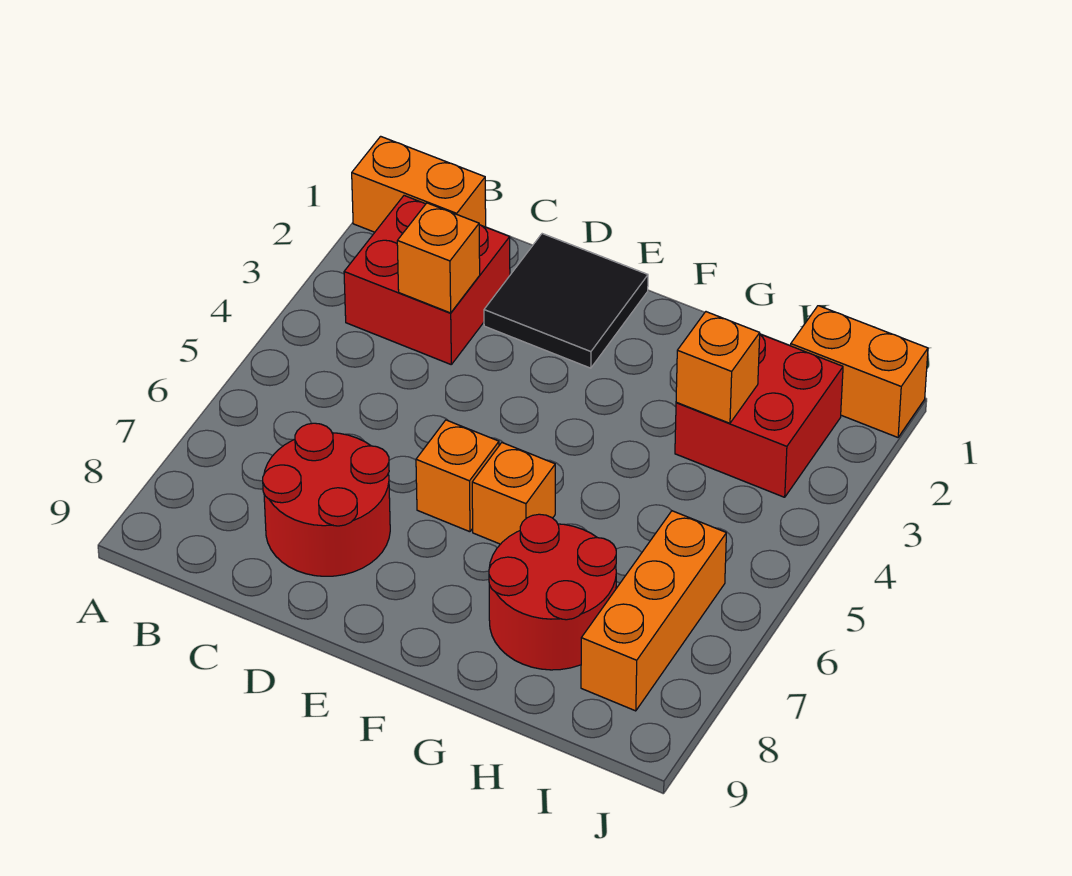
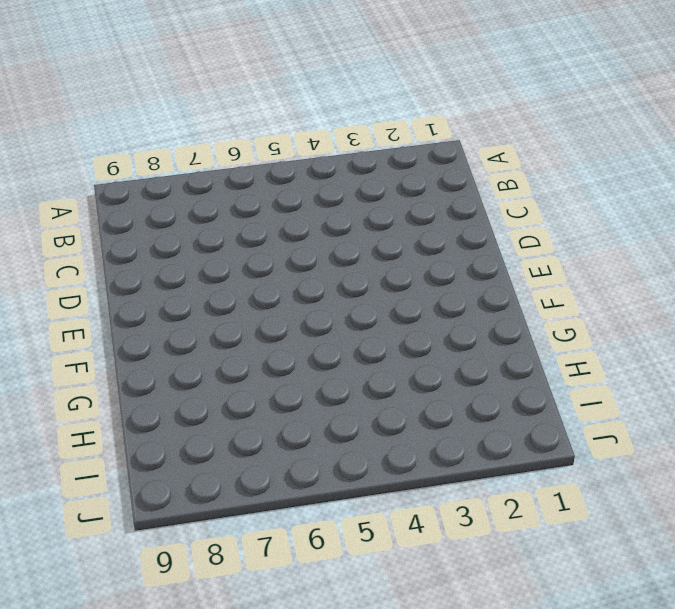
none -> orange 1x2 brick [352,136,486,232]
none -> red 2x2 brick [344,196,510,364]
none -> red 2x2 round brick [263,423,390,576]

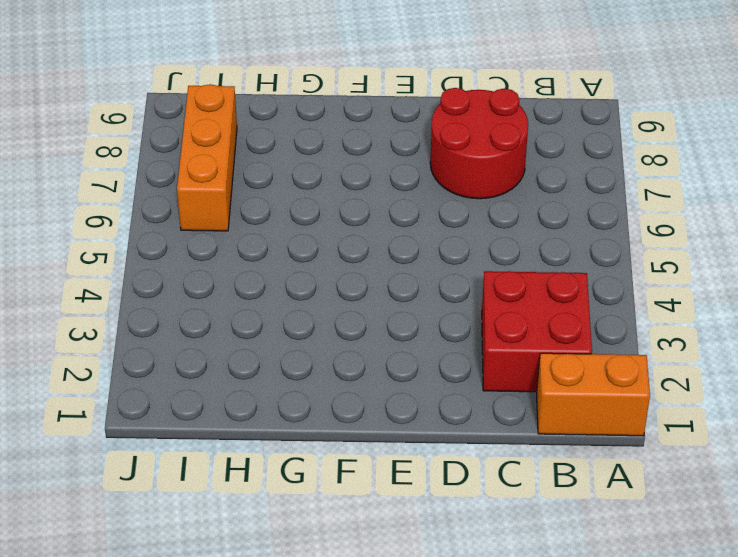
none -> black 2x2 tile [484,234,648,368]
none -> orange 1x1 brick [416,420,499,532]
none -> orange 1x1 brick [472,443,555,544]

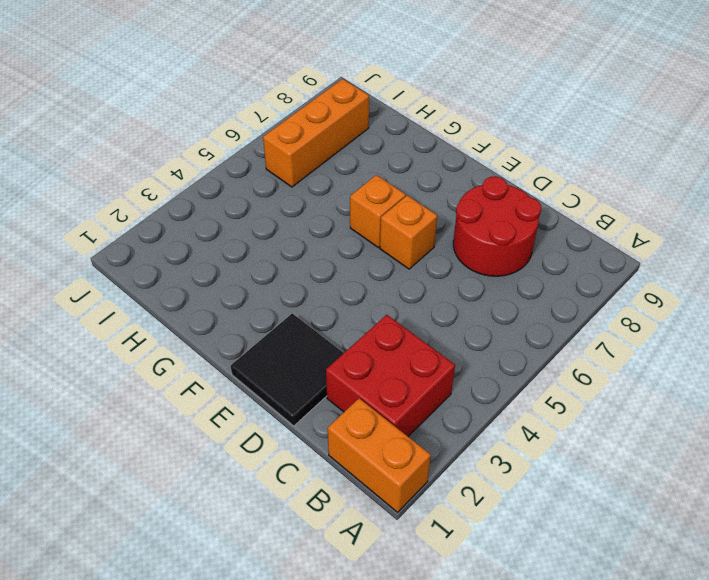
none -> red 2x2 round brick [489,514,616,670]
none -> red 2x2 brick [675,334,843,497]
none -> orange 1x2 brick [791,306,928,437]

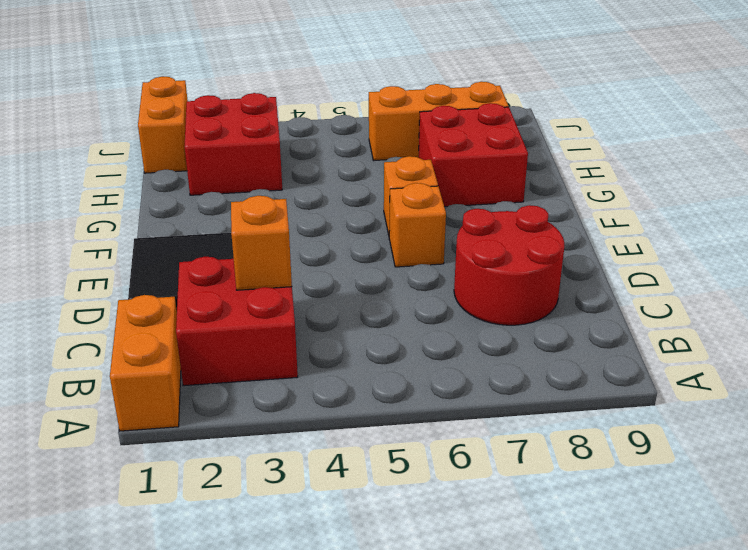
red 2x2 brick [419,103,528,207] -> red 2x2 round brick [489,514,616,670]
none -> orange 1x1 brick [676,312,760,423]

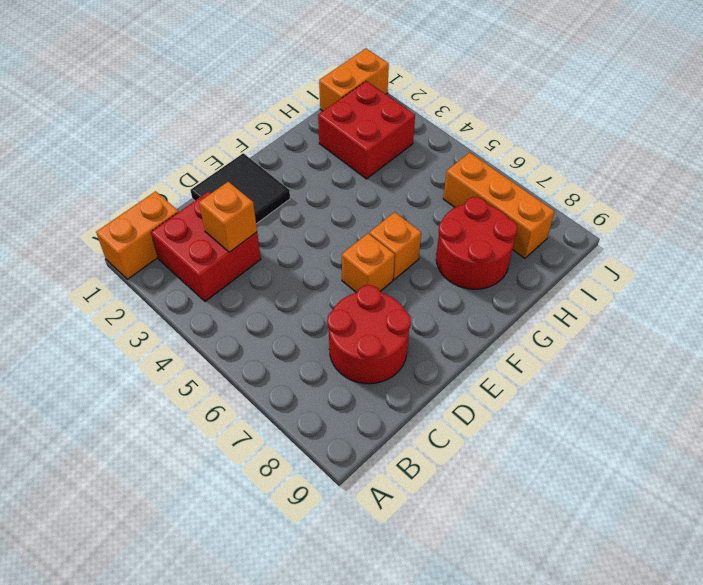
none -> orange 1x1 brick [676,312,760,423]

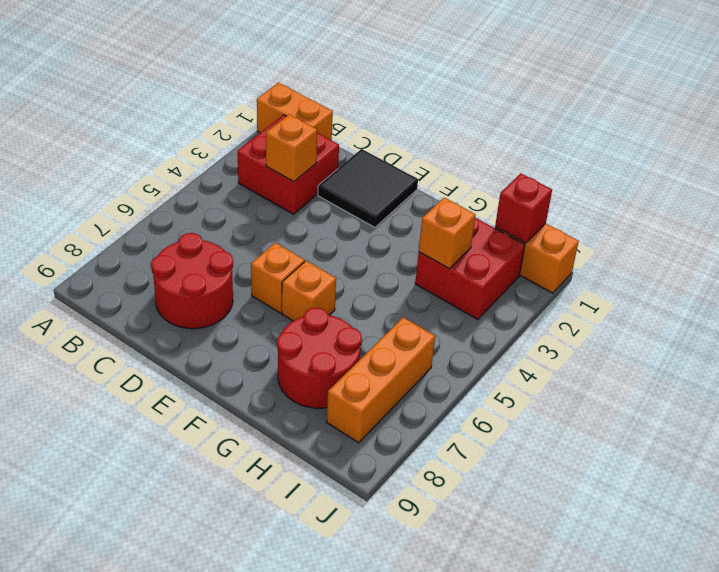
red 1x1 brick [495,173,552,243] -> none

